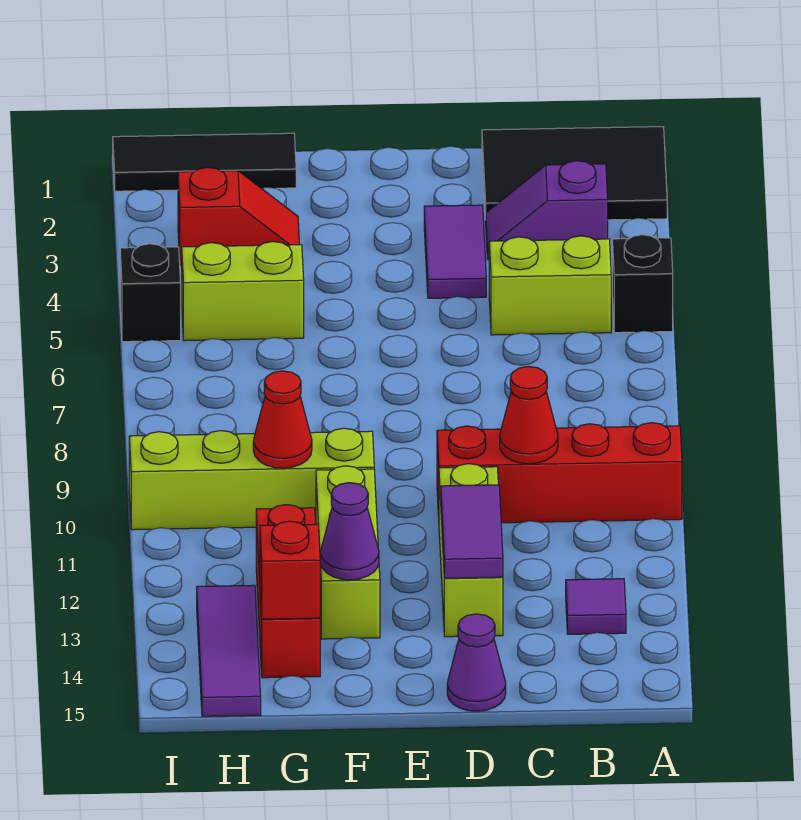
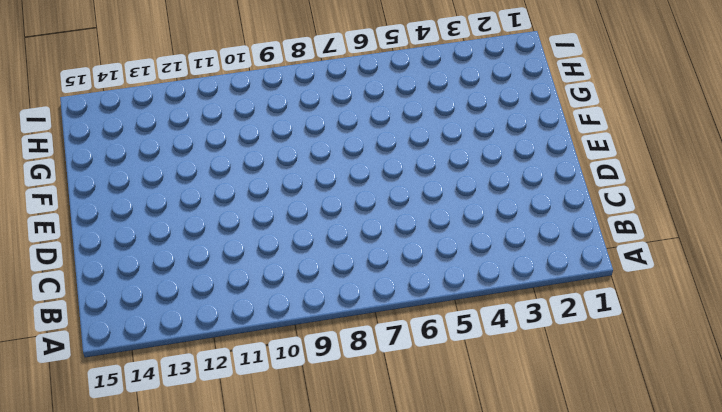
none -> black 2x3 tile [482,127,667,220]
none -> black 1x1 brick [612,235,673,333]
none -> red 1x4 brick [437,423,682,523]

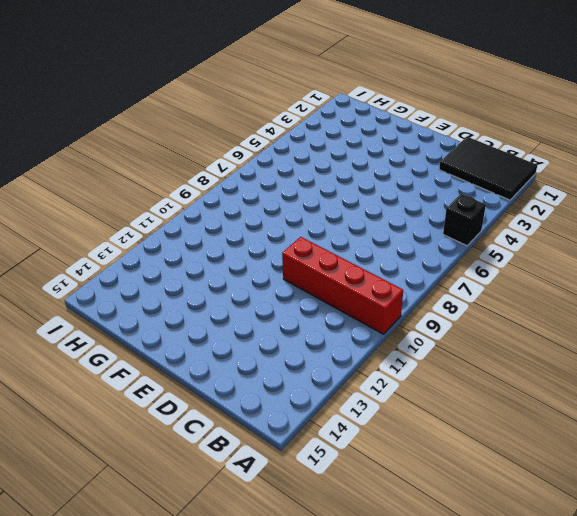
none -> purple 1x2 slope [486,161,608,260]
none -> lime 1x2 brick [489,236,611,335]
none -> purple 1x1 tile [566,579,626,634]

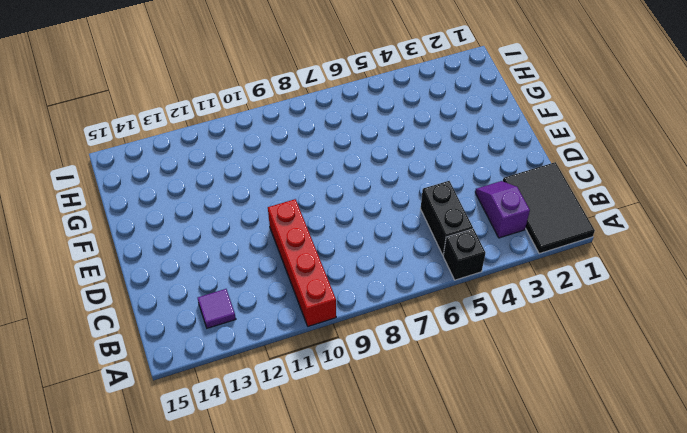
black 1x2 brick [421,181,473,255] -> lime 1x2 brick [489,236,611,335]
none -> purple 1x2 tile [424,205,486,298]
none -> lime 1x3 brick [439,464,503,637]
none -> purple 1x1 cone [447,614,506,711]

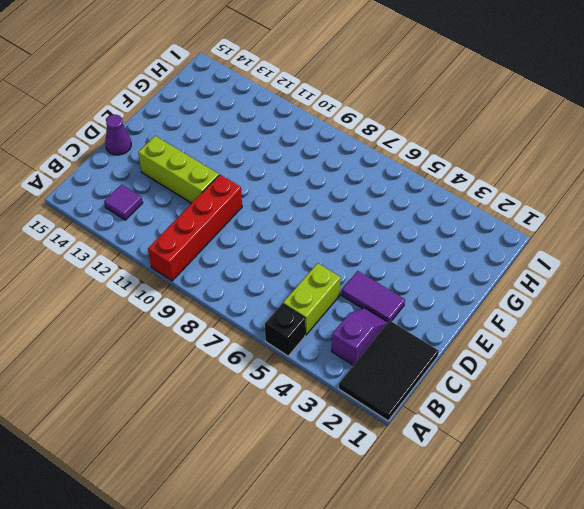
none -> lime 1x4 brick [129,428,374,530]
none -> lime 1x3 brick [316,466,380,639]
none -> black 1x3 tile [113,133,296,191]

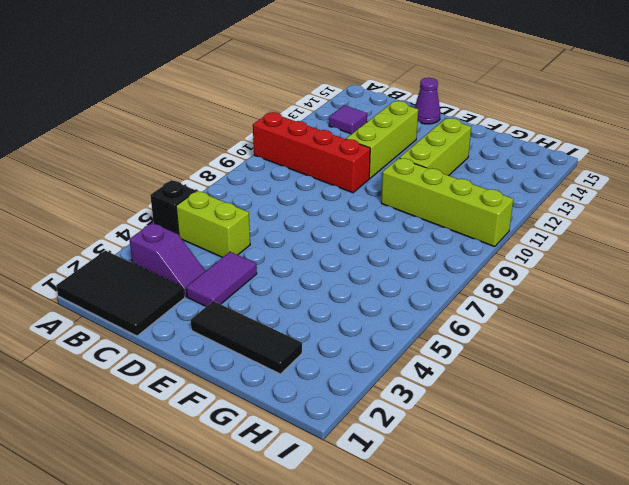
black 1x3 tile [191,301,302,374] -> black 1x3 tile moved to [113,133,296,191]
none -> red 1x2 slope [178,167,300,265]
none -> lime 1x2 brick [182,242,304,341]
none -> red 1x3 brick [256,505,320,678]

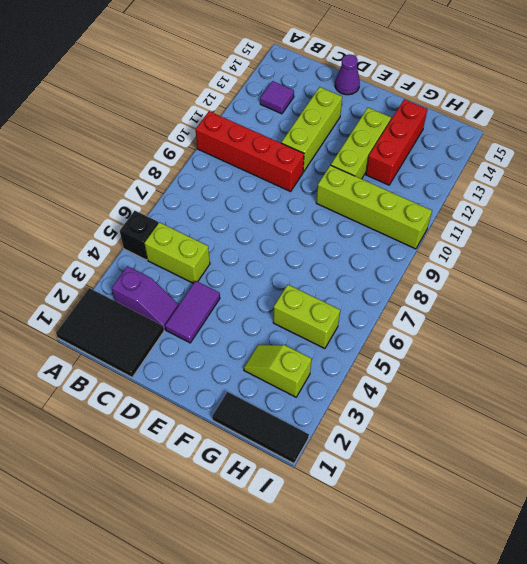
lime 1x2 slope [244,345,312,397] -> red 1x2 slope [178,167,300,265]
none -> purple 1x3 tile [197,585,261,716]
none -> black 1x1 brick [120,244,181,342]
none -> red 1x1 cone [500,366,558,464]

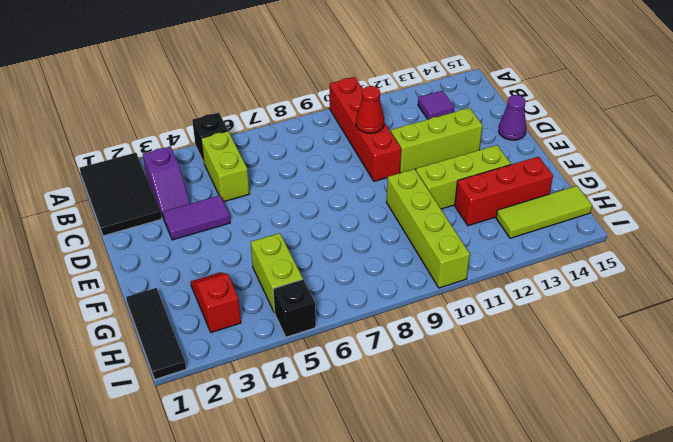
lime 1x3 tile [496,186,592,238] -> purple 1x3 tile [197,585,261,716]
none -> purple 1x2 tile [441,485,503,578]
none -> purple 1x1 cone [320,483,379,580]
none -> red 1x1 cone [253,371,312,468]

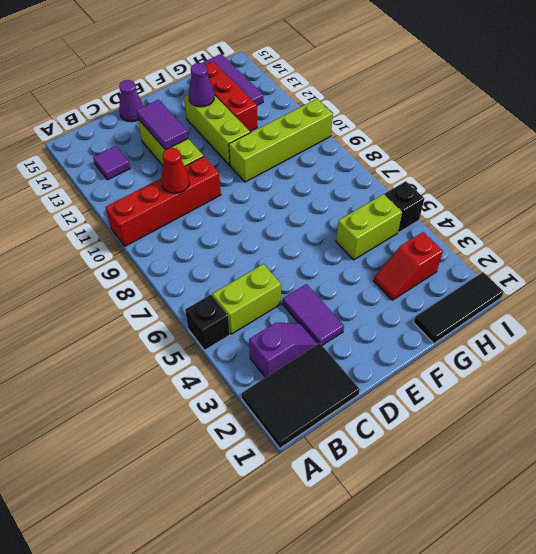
none -> red 1x1 cone [253,371,312,468]
none -> red 1x1 brick [260,521,320,619]

